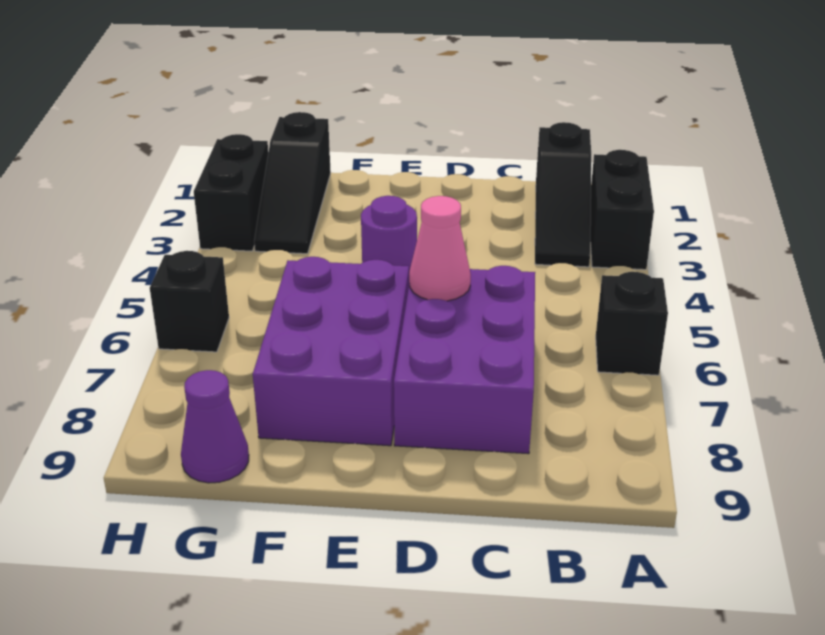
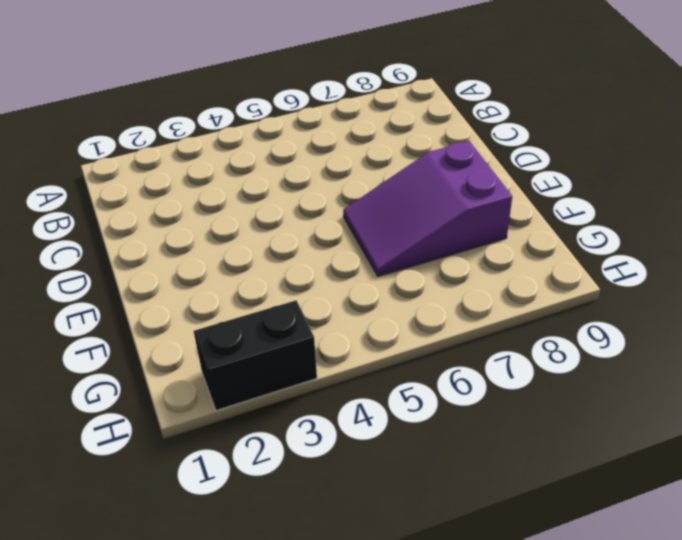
purple 2x3 slope [343,141,512,276] -> purple 2x3 brick [253,257,409,446]
none -> black 1x2 brick [590,150,654,270]
none -> black 1x1 brick [596,272,668,375]

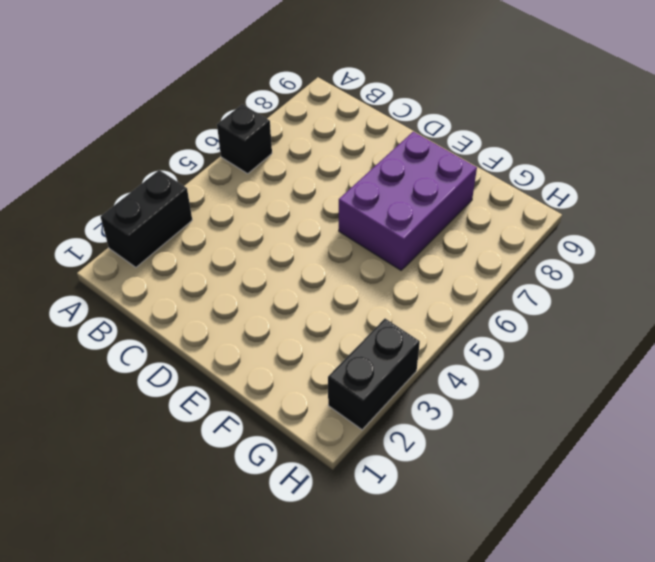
none -> black 1x3 slope [535,122,591,267]
none -> purple 2x3 brick [394,266,535,454]

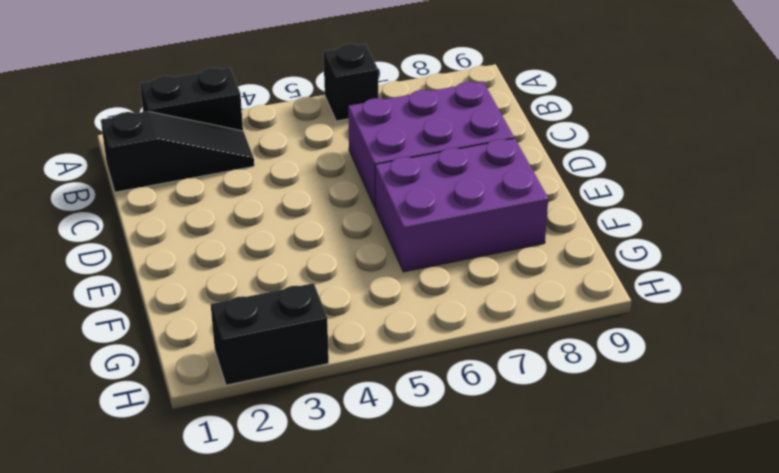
none -> purple 1x1 round brick [361,196,417,271]
none -> black 1x3 slope [254,112,331,254]

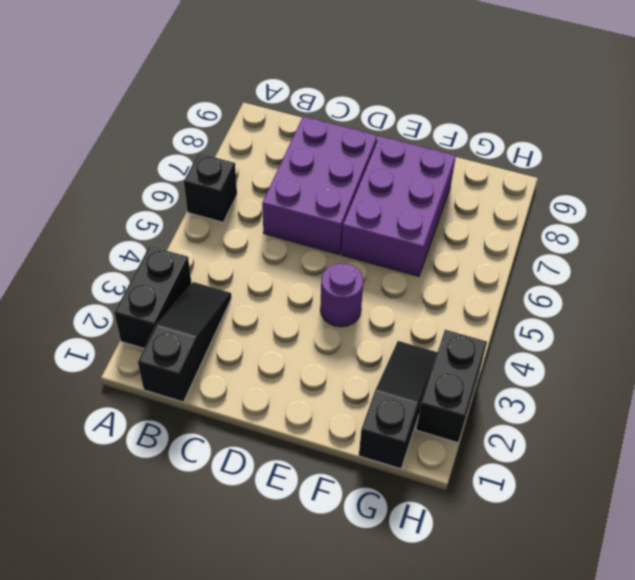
none -> purple 1x1 cone [181,370,249,483]
none -> black 1x1 brick [150,251,229,352]

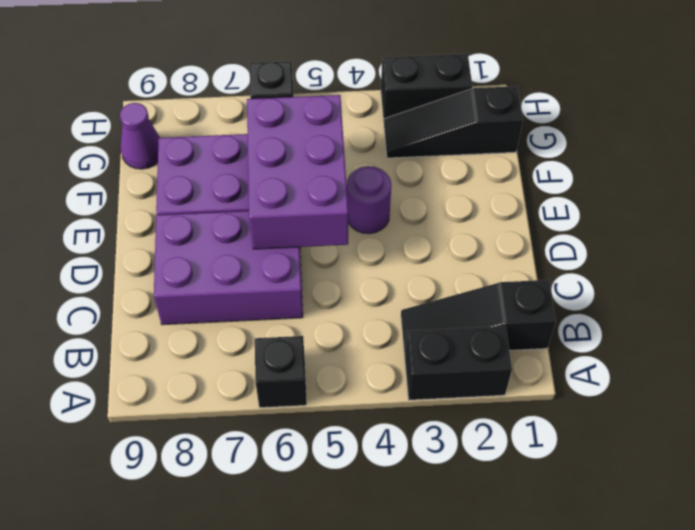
purple 2x3 brick [247,95,348,249] -> pink 1x1 cone [409,196,471,301]

